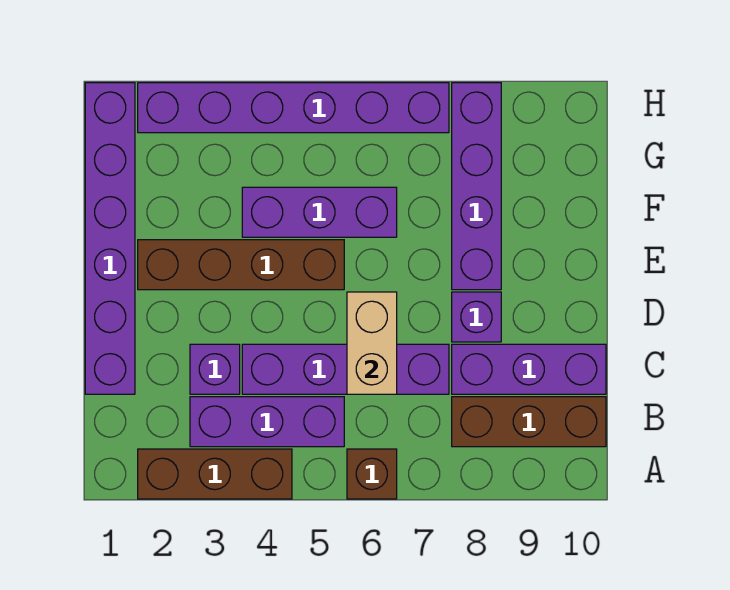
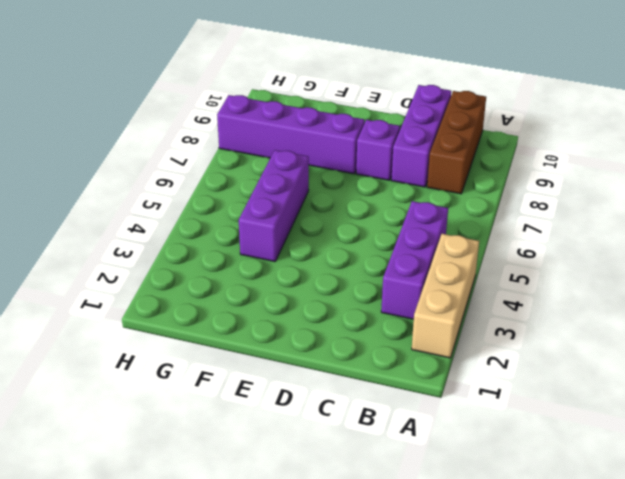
tan 1x3 brick [412,234,479,358] -> brown 1x3 brick [138,449,292,499]
none -> brown 1x1 brick [347,449,397,499]
none -> purple 1x6 brick [85,83,135,394]
none -> purple 1x1 brick [190,344,240,394]

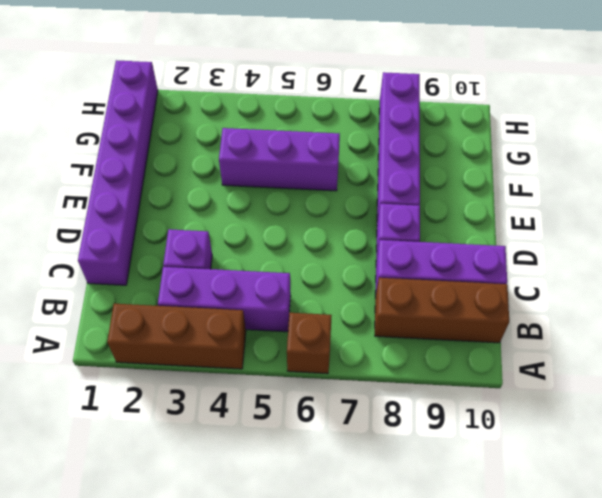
none -> purple 1x4 brick [242,344,449,394]
none -> brown 1x4 brick [138,240,344,290]
none -> purple 1x6 brick [138,83,449,133]

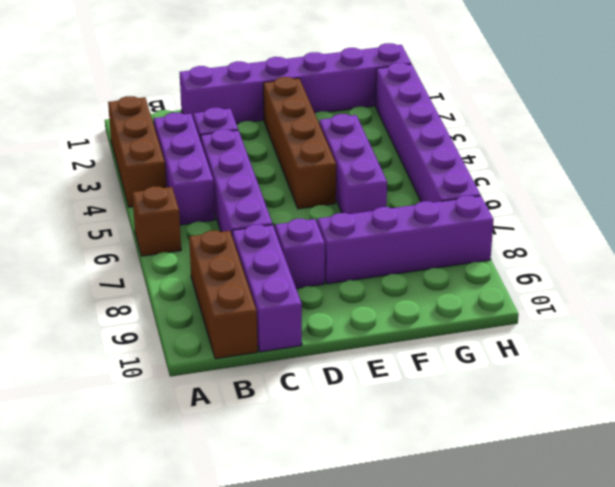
none -> tan 1x2 brick [347,292,397,394]

